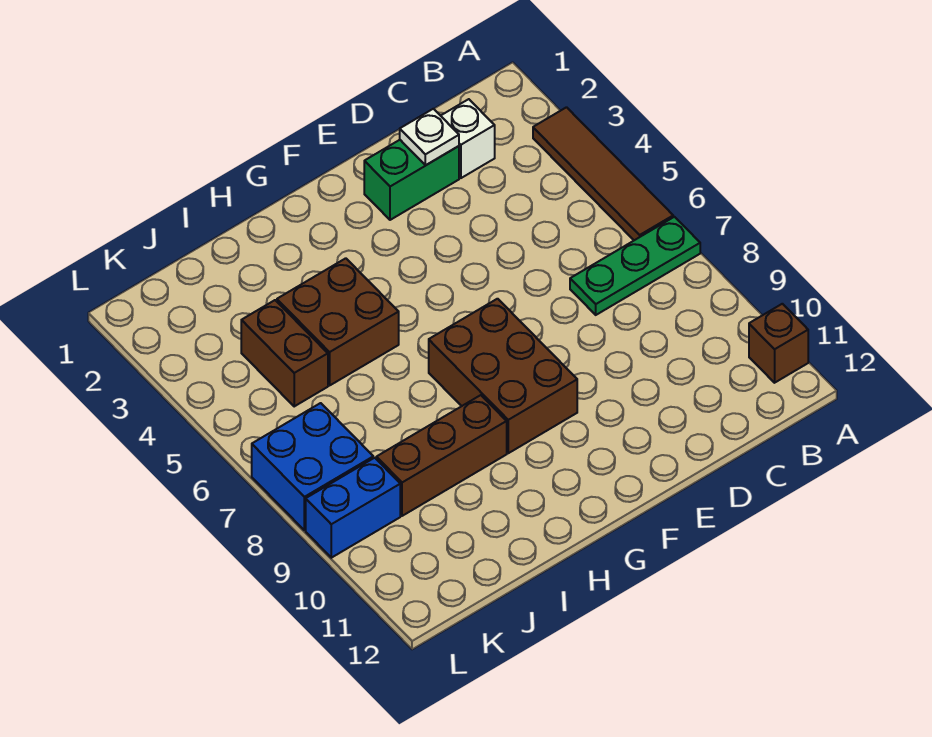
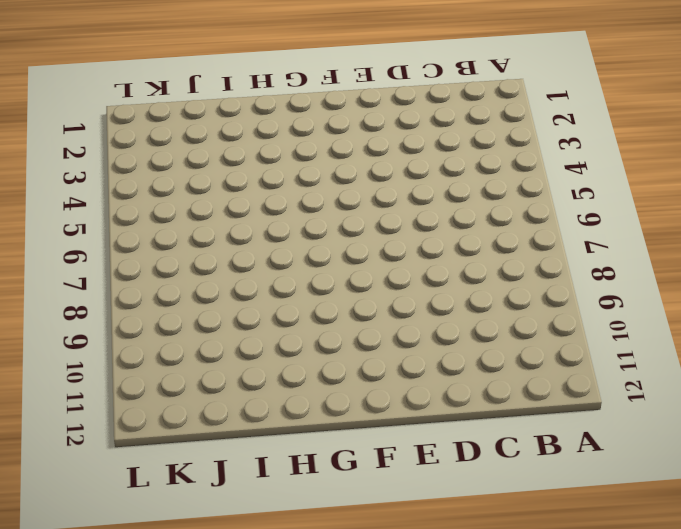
none -> brown 1x4 tile [533,107,673,240]
none -> green 1x3 plate [570,217,700,315]
none -> brown 1x1 brick [749,304,808,383]

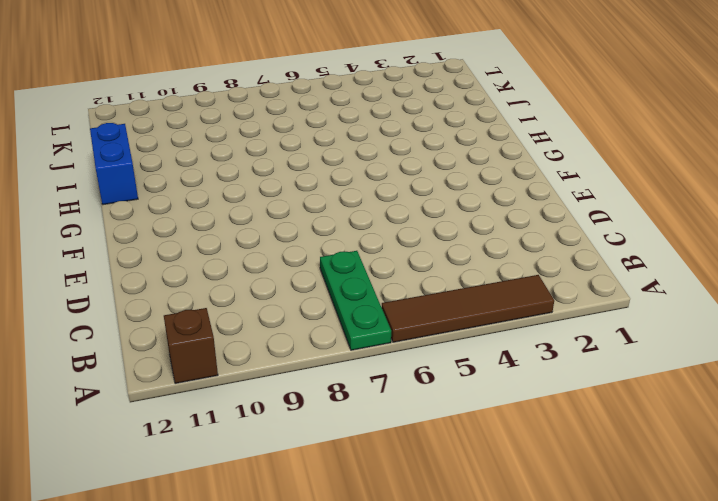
blue 1x2 brick [90,123,138,205] -> blue 1x2 brick moved to [306,458,400,558]
none -> white 1x1 brick [441,99,495,178]
none -> green 1x2 brick [364,140,459,220]
none -> brown 2x3 brick [429,299,577,453]

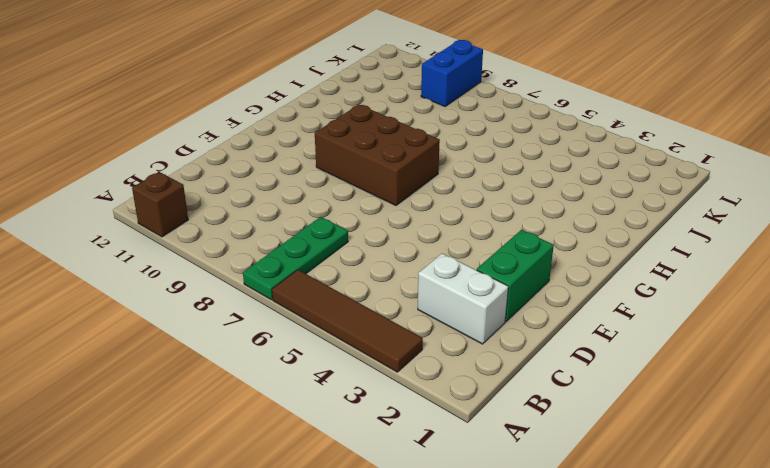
white 1x2 brick [418,253,508,344] -> white 1x1 brick [441,99,495,178]
none -> brown 2x2 brick [277,258,399,385]
none -> brown 1x3 brick [376,395,507,516]
none -> brown 1x2 brick [241,300,328,406]

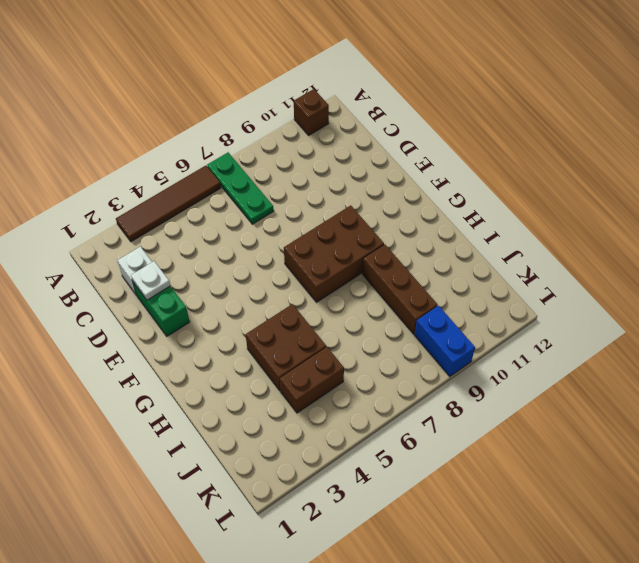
none -> blue 2x2 brick [252,403,373,530]

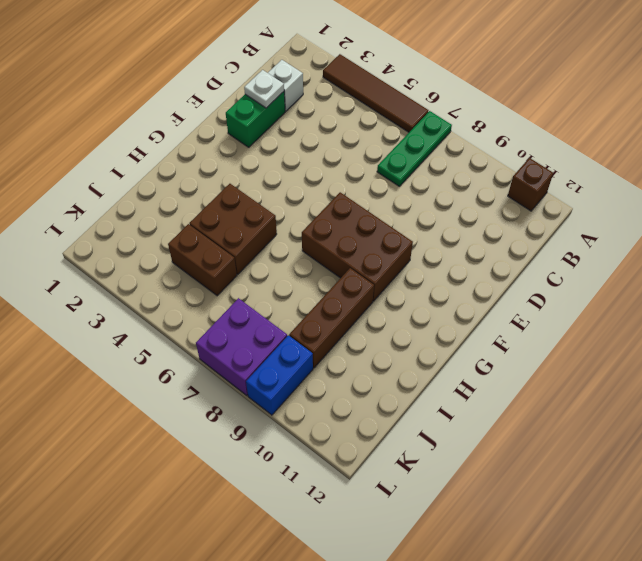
purple 2x2 brick [196,298,287,396] -> blue 2x2 brick [252,403,373,530]

